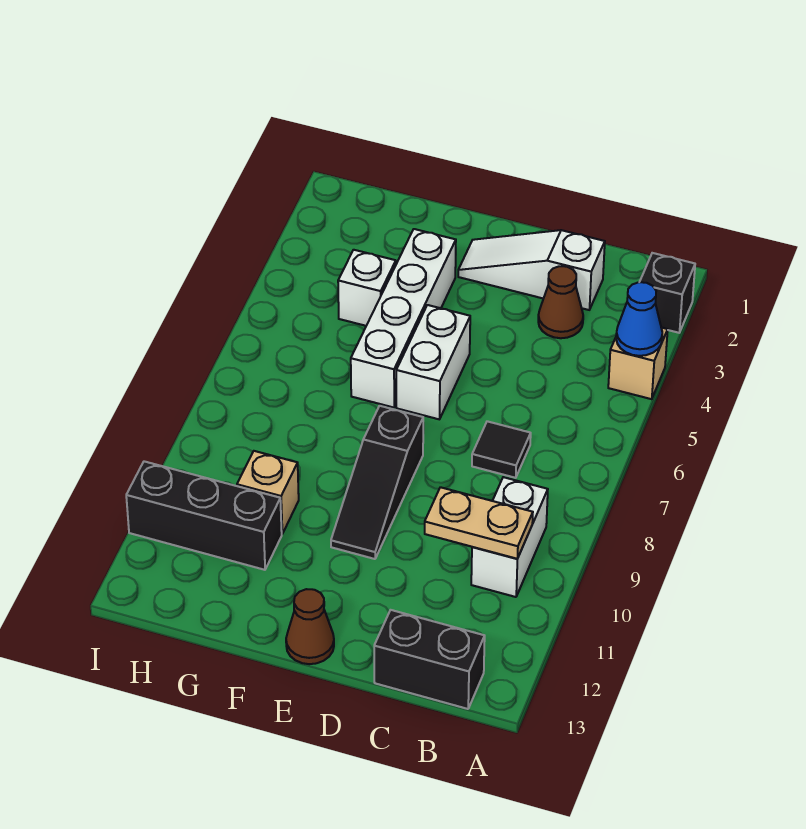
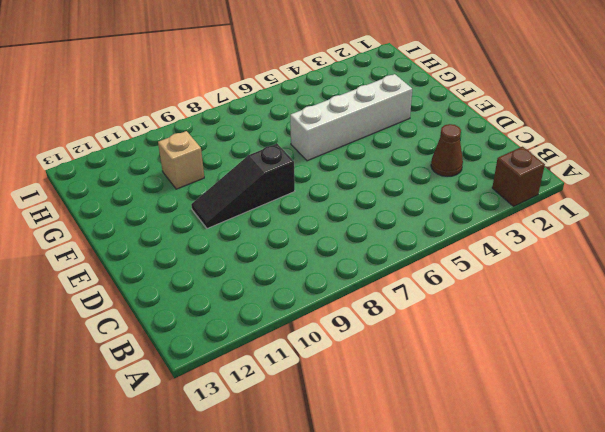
brown 1x1 brick [492,147,545,206] -> black 1x1 brick [640,253,695,333]
none -> tan 1x1 brick [608,328,668,399]
none -> white 1x2 brick [471,477,548,597]
none -> black 1x2 brick [374,610,485,709]

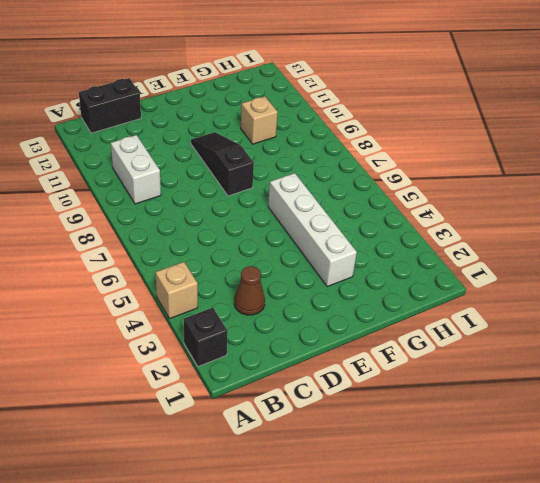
none -> white 1x3 slope [458,230,605,310]
none -> black 1x1 tile [472,421,531,478]
none -> white 1x2 brick [396,305,470,419]

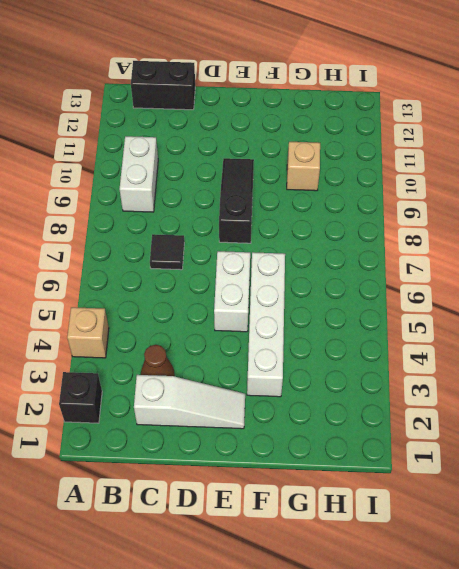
none -> brown 1x1 cone [286,589,334,664]
none -> white 1x1 brick [338,250,396,326]
none -> black 1x3 brick [126,461,282,570]

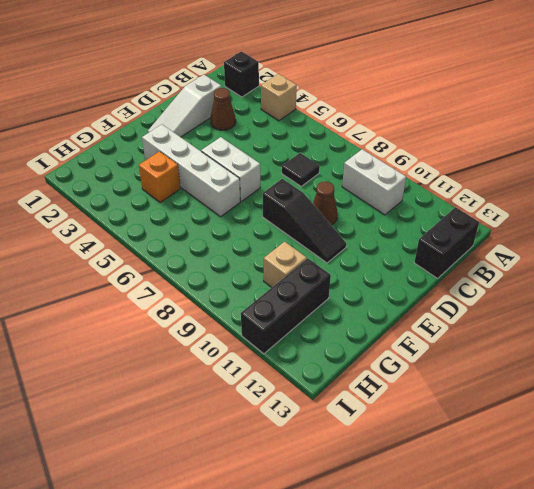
brown 1x1 cone [313,182,338,225] -> brown 1x1 cone moved to [286,589,334,664]
orange 1x1 brick [139,151,180,203] -> white 1x1 brick [338,250,396,326]
none -> blue 1x1 cone [616,282,662,356]
none -> tan 1x2 plate [425,487,533,559]

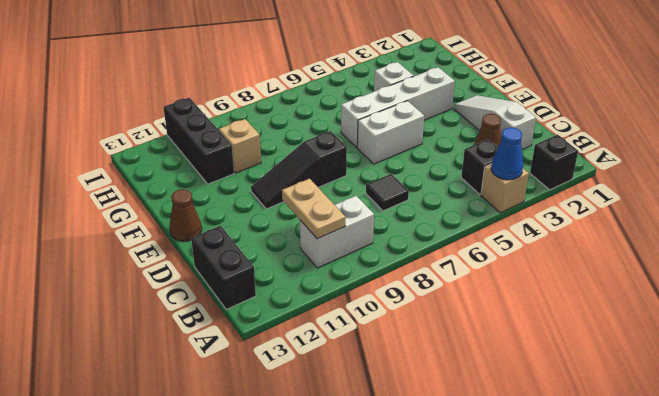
black 1x1 brick [461,139,498,194] -> none

